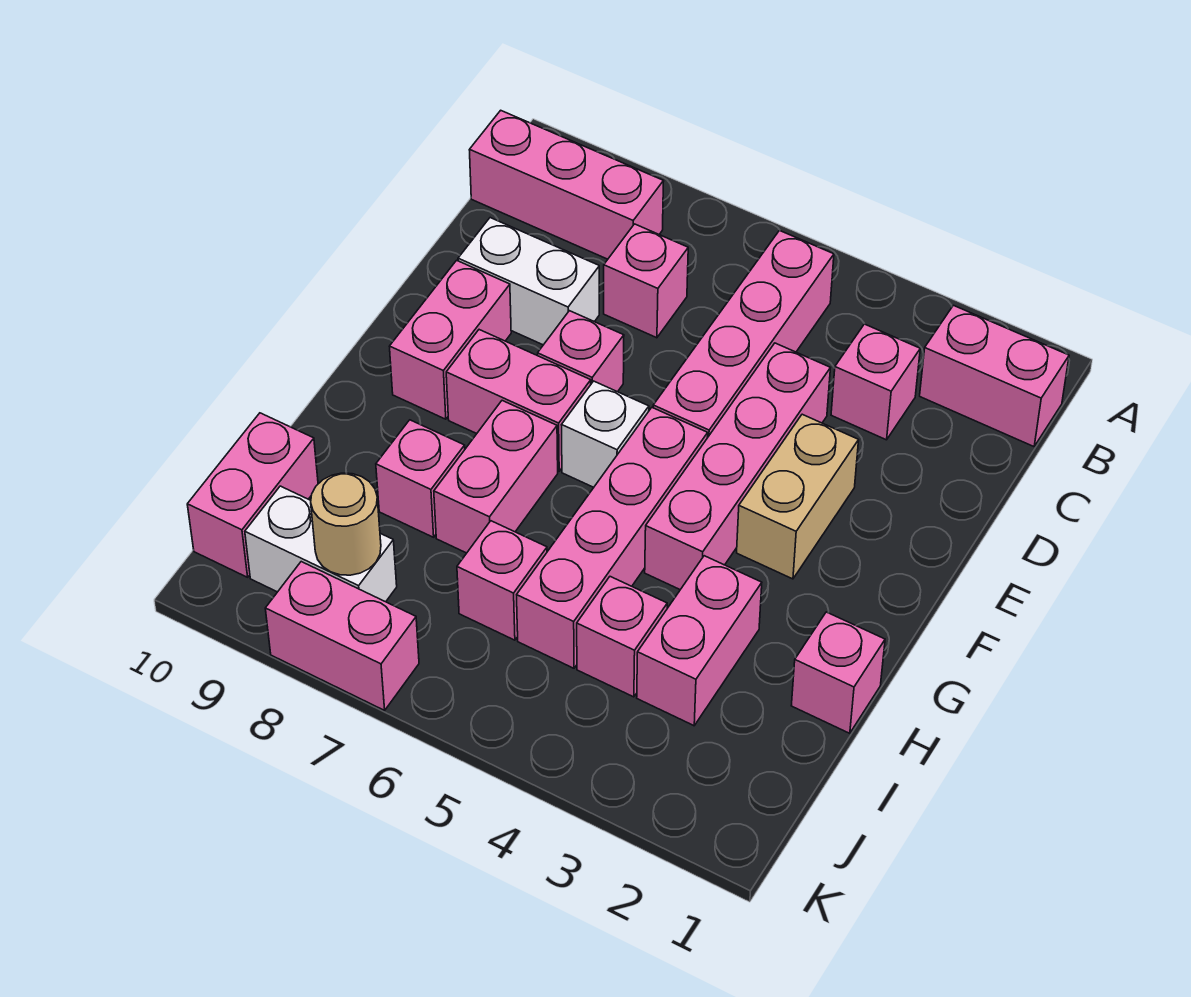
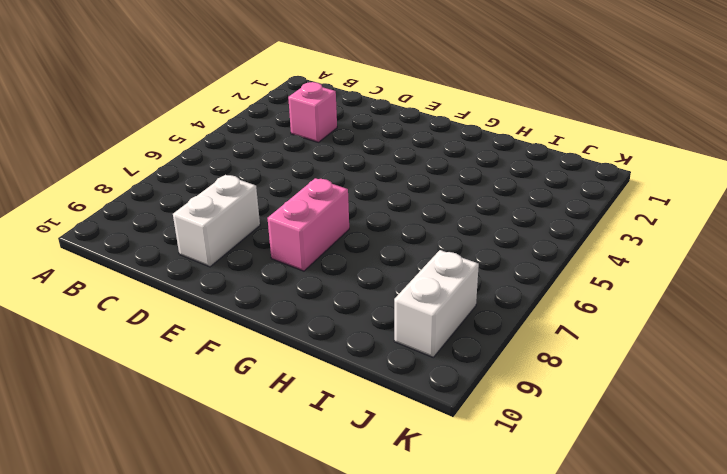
none -> pink 1x2 brick [920,305,1069,447]
none -> pink 1x4 brick [653,231,834,438]
none -> pink 1x3 brick [469,110,664,259]

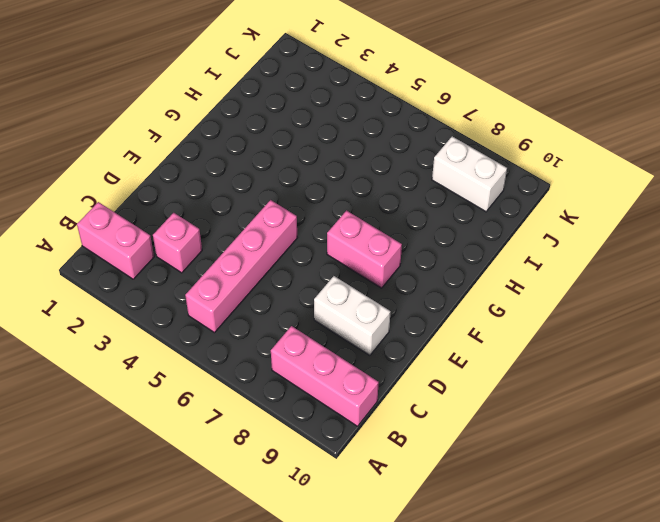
none -> pink 1x1 brick [604,224,688,338]
none -> pink 1x4 brick [645,343,830,590]
none -> tan 1x2 brick [737,414,859,579]

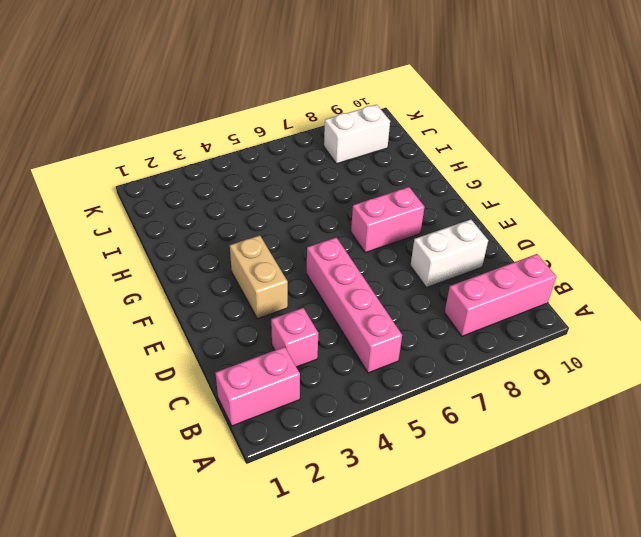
none -> pink 1x1 brick [604,224,688,338]
none -> pink 1x4 brick [645,343,830,590]
none -> pink 1x1 brick [538,311,624,392]

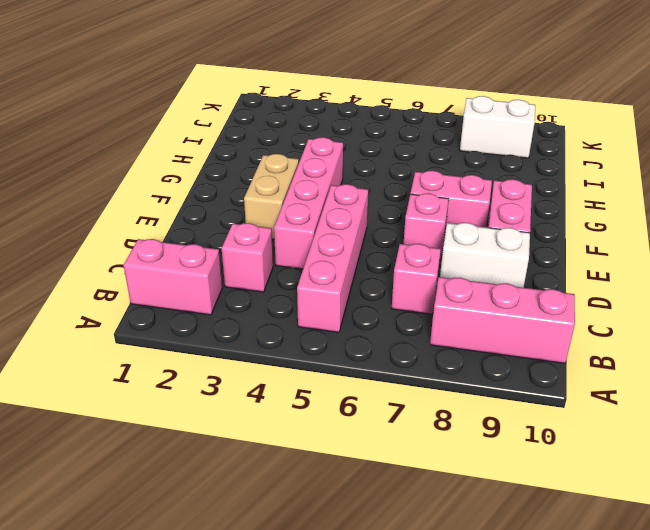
none -> pink 1x4 brick [517,408,708,668]
none -> white 1x1 brick [562,381,649,487]
none -> pink 1x2 brick [434,401,558,553]

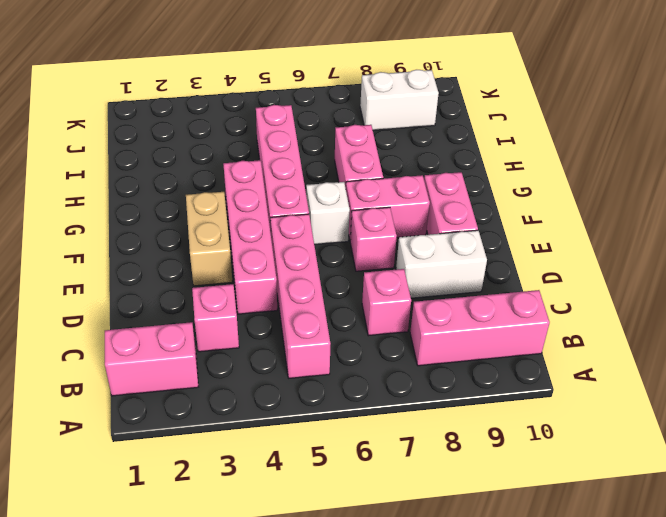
none -> pink 1x1 brick [791,612,885,733]
none -> pink 1x2 brick [637,556,762,726]
none -> pink 1x1 brick [376,420,465,537]

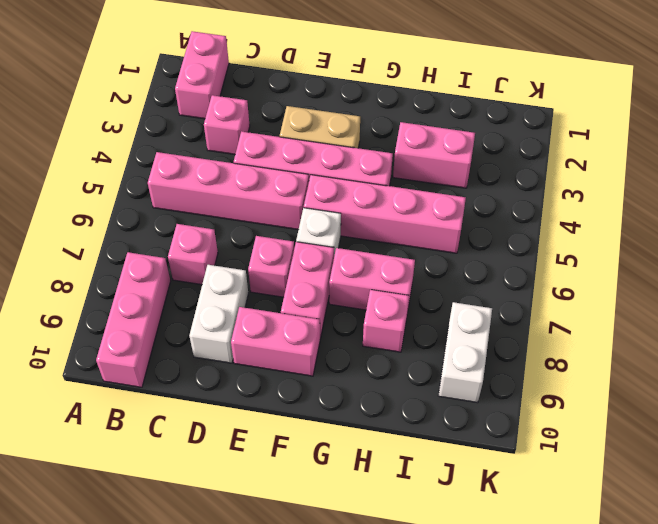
none -> pink 1x1 brick [791,612,885,733]
none -> pink 1x1 brick [577,577,667,697]
none -> pink 1x1 brick [457,521,547,640]

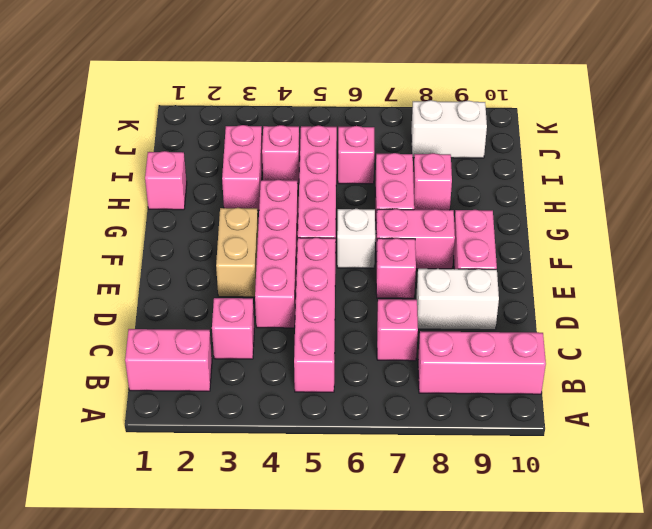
none -> pink 1x2 brick [187,413,318,577]
none -> pink 1x2 brick [265,562,419,710]
none -> tan 1x1 round brick [311,473,381,575]

